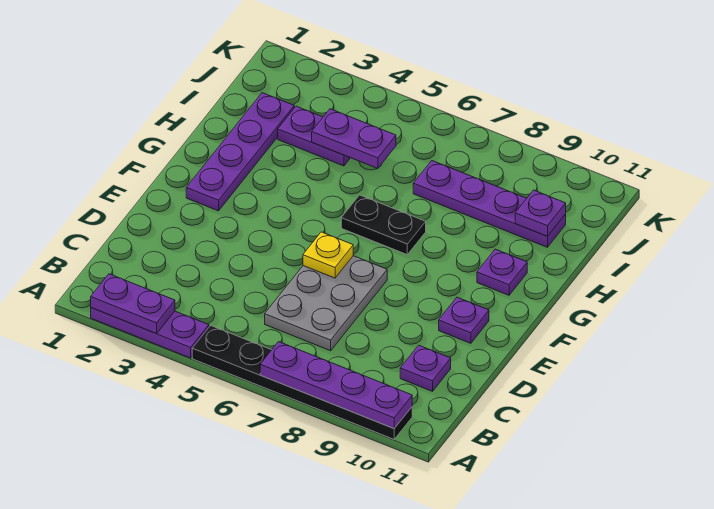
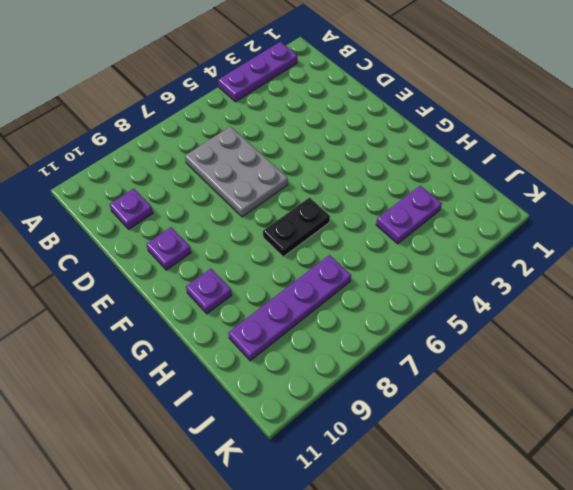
none -> black 1x6 plate [192,326,412,439]
none -> purple 1x4 plate [186,93,294,211]
none -> purple 1x2 plate [91,274,175,334]

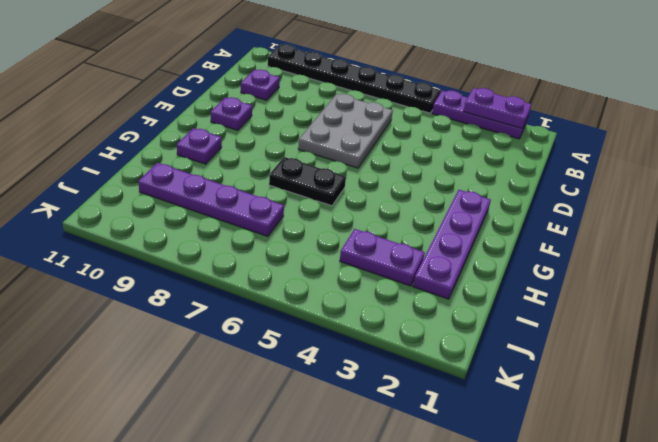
none -> purple 1x4 plate [260,342,412,428]
none -> yellow 1x1 plate [303,232,353,278]
none -> purple 1x2 plate [312,109,396,169]

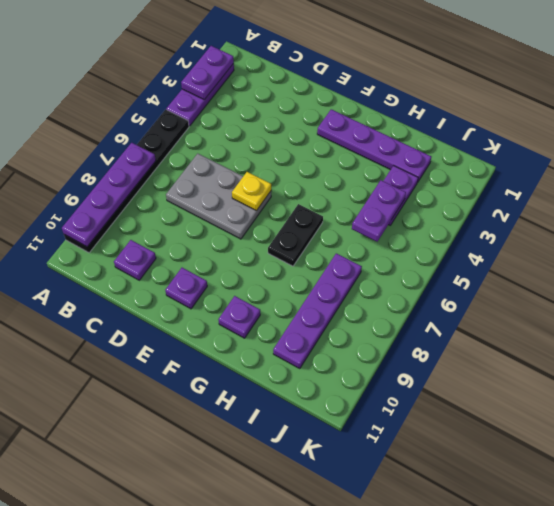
none -> purple 1x1 plate [515,190,566,236]

